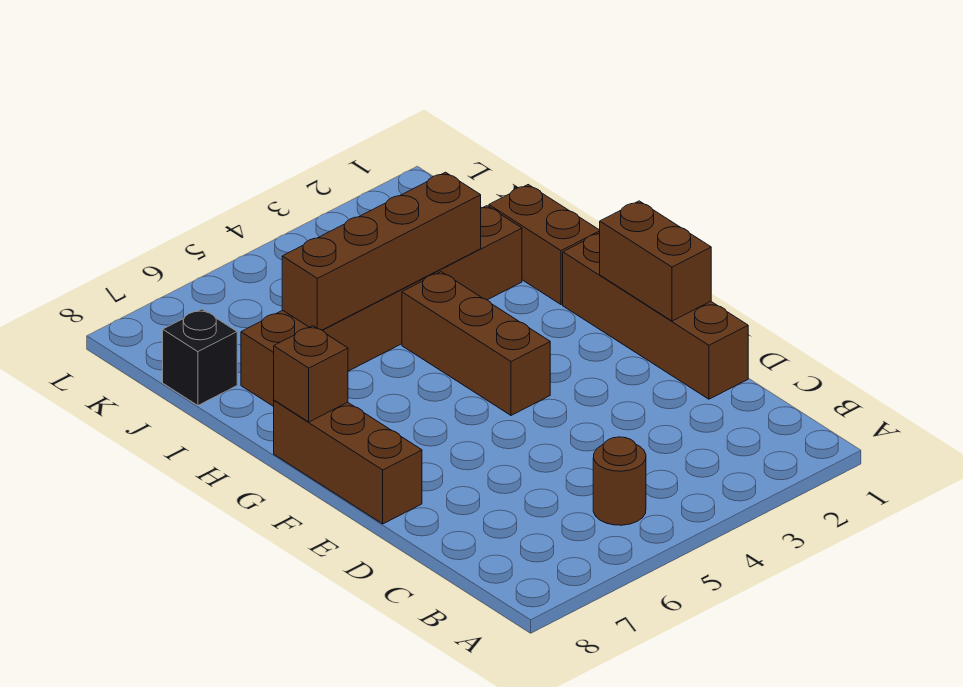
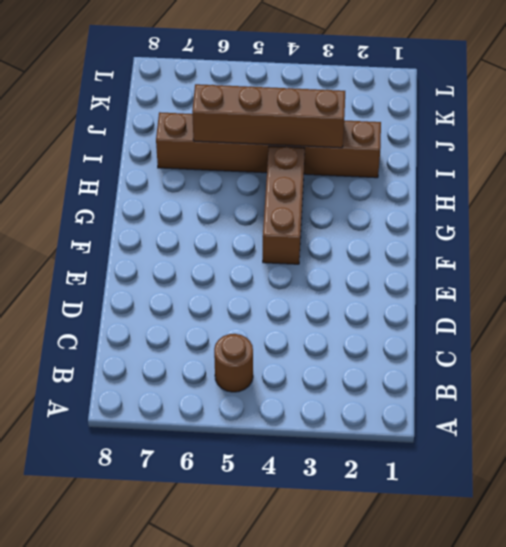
none -> brown 1x4 brick [563,233,748,399]
none -> brown 1x3 brick [274,400,422,524]

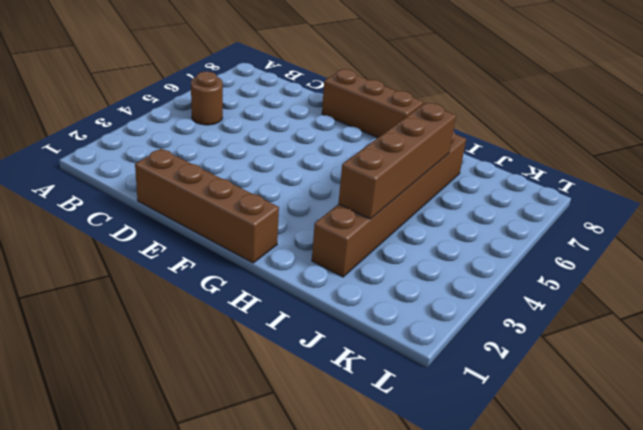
none -> brown 1x3 brick [402,272,550,415]
none -> brown 1x2 brick [489,185,600,304]

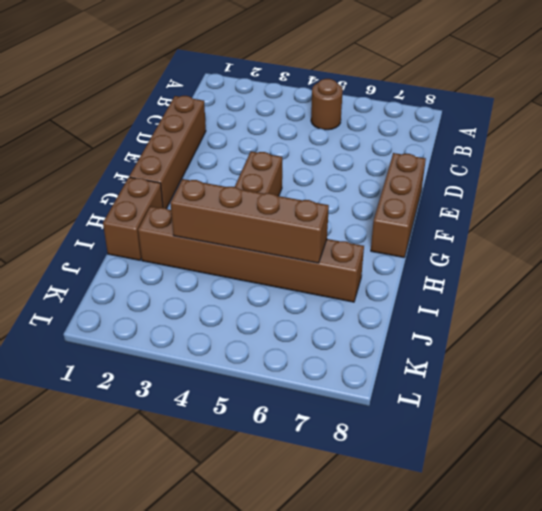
none -> black 1x1 brick [163,309,237,406]
none -> brown 1x2 brick [600,201,711,321]

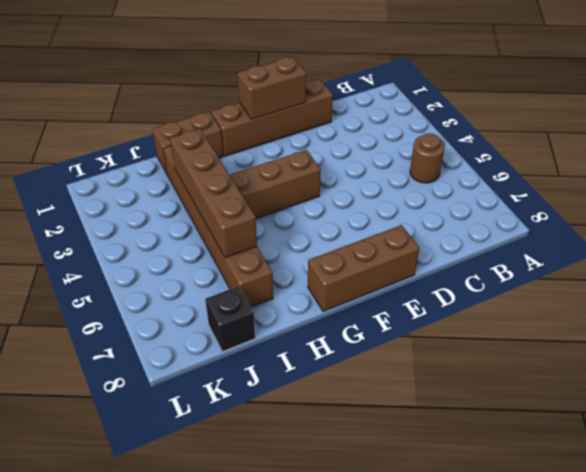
none -> brown 1x1 brick [274,326,348,422]

